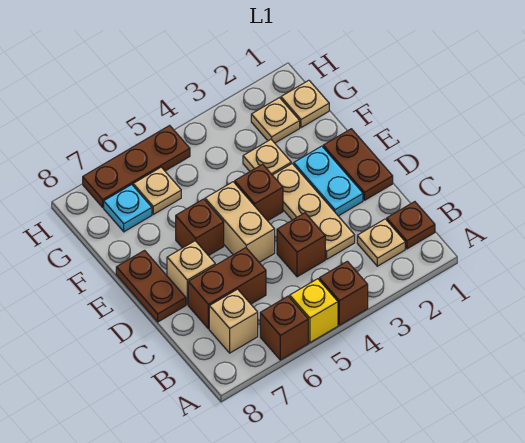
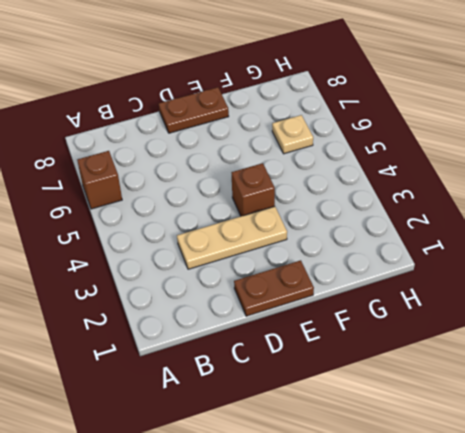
none -> brown 1x1 brick [319,261,368,325]
none -> yellow 1x1 brick [290,279,338,342]
none -> brown 1x1 plate [387,202,435,249]

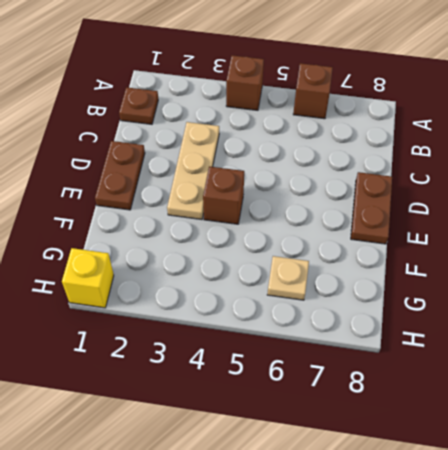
yellow 1x1 brick [62,248,114,308] -> yellow 1x1 brick moved to [290,279,338,342]
none -> tan 1x1 plate [357,219,405,266]
none -> tan 1x1 brick [209,289,258,353]
none -> brown 1x1 brick [277,213,325,277]

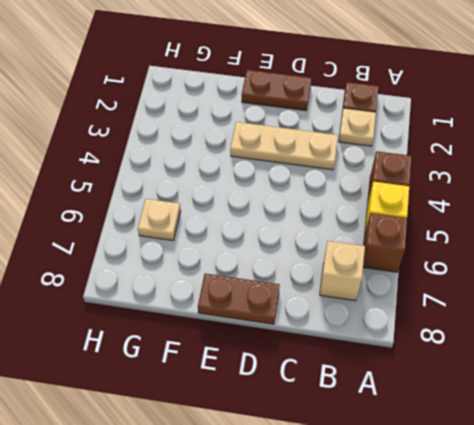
none -> brown 1x1 brick [277,213,325,277]
none -> brown 1x2 brick [188,248,266,329]
none -> cyan 1x2 plate [294,146,363,216]

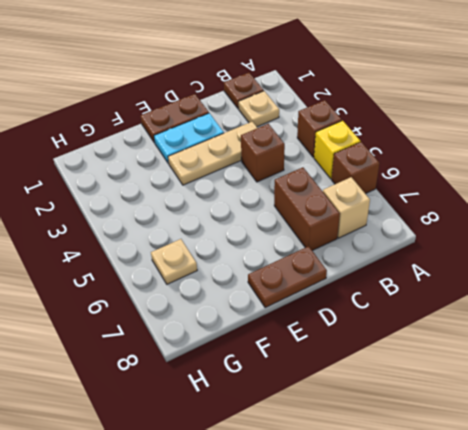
none -> tan 1x2 brick [205,182,275,262]
none -> tan 1x1 brick [167,241,215,305]
none -> brown 1x1 brick [235,164,283,221]

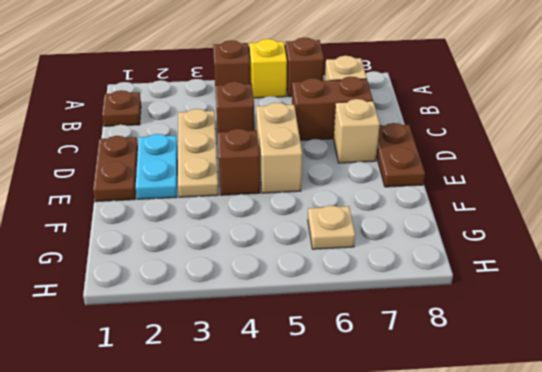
none -> tan 1x1 plate [357,219,405,266]
none -> brown 1x1 brick [176,199,224,256]
none -> tan 1x1 plate [243,139,291,175]

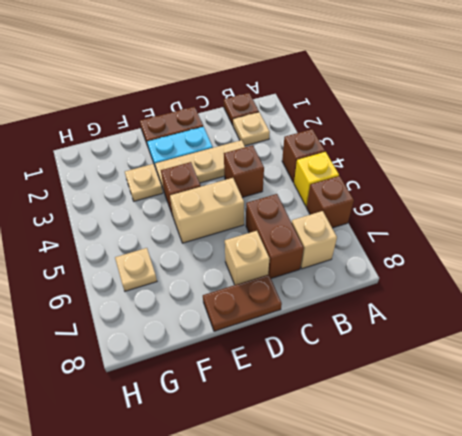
none -> brown 1x1 brick [176,199,224,256]
none -> tan 1x1 plate [281,80,329,128]
none -> tan 1x1 plate [251,98,300,143]

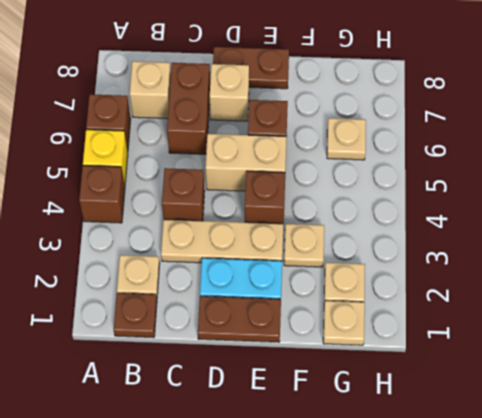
none -> cyan 1x1 plate [104,185,152,232]
none -> brown 1x3 plate [83,125,190,207]

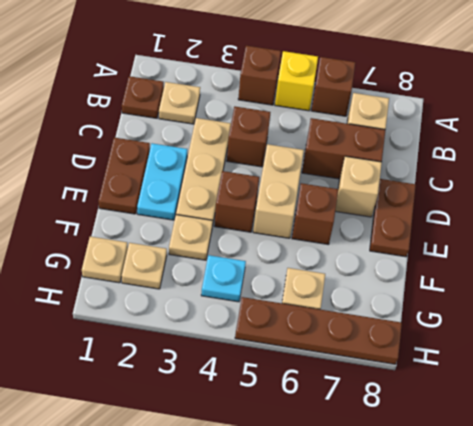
cyan 1x1 plate [201,255,246,302] -> cyan 1x1 plate moved to [104,185,152,232]
brown 1x4 plate [235,297,402,364] -> brown 1x3 plate [83,125,190,207]

